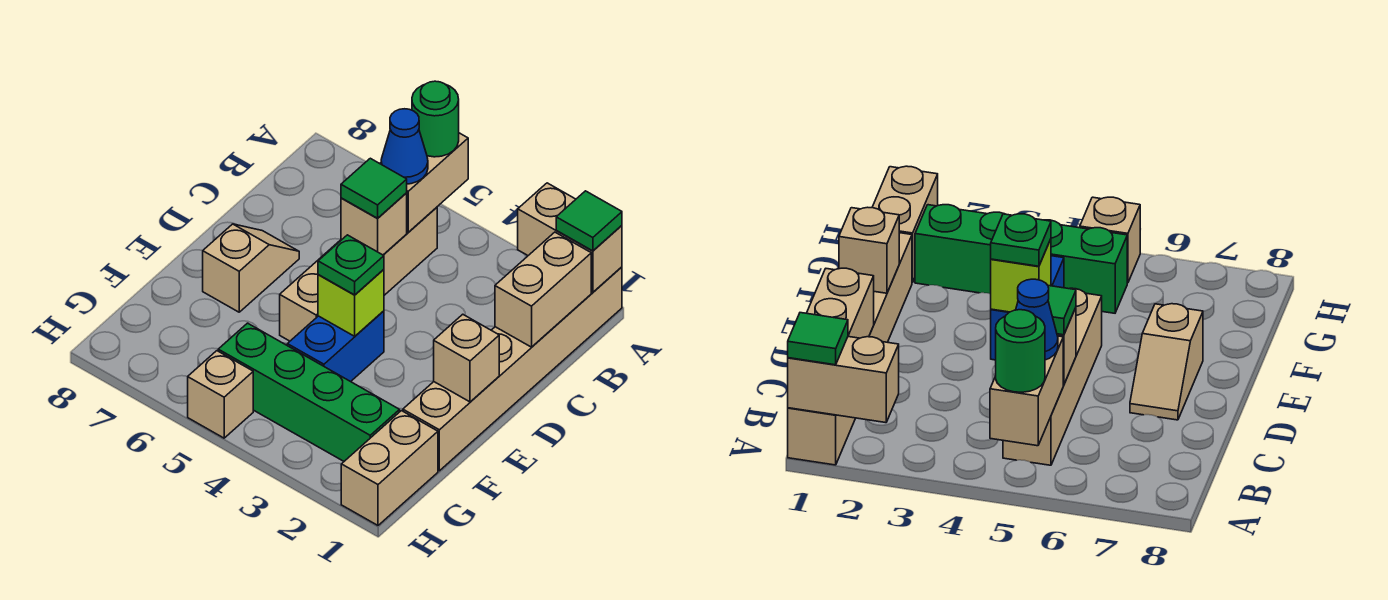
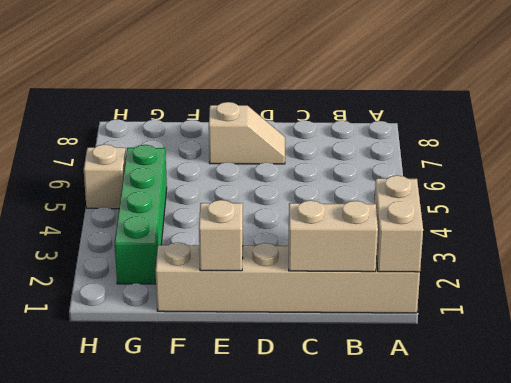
none -> tan 1x4 brick [280,207,437,341]
none -> blue 1x2 brick [287,311,384,382]
none -> tan 1x2 brick [341,411,438,525]

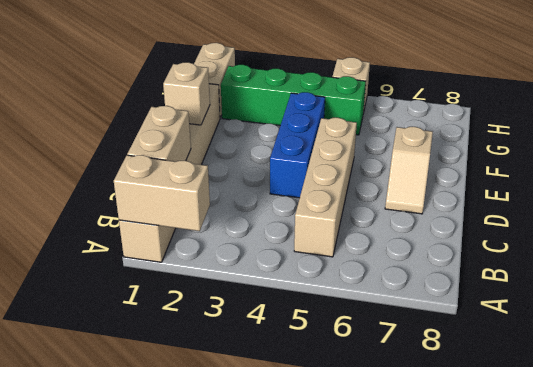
blue 1x3 brick [270,92,325,198] -> blue 1x2 brick [287,311,384,382]
none -> tan 1x2 brick [380,133,468,232]
none -> tan 1x1 brick [341,193,407,255]
none -> lime 1x1 brick [318,269,384,336]

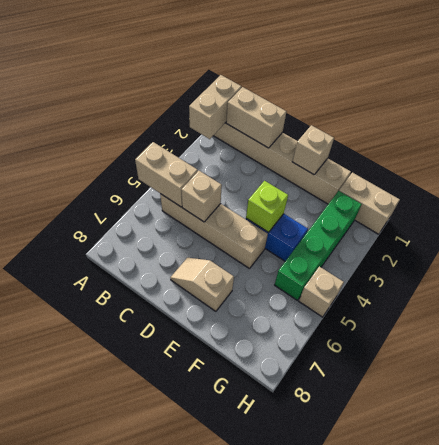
none -> green 1x1 tile [556,191,622,251]
none -> green 1x1 round brick [412,81,459,157]
none -> blue 1x1 cone [381,109,428,184]

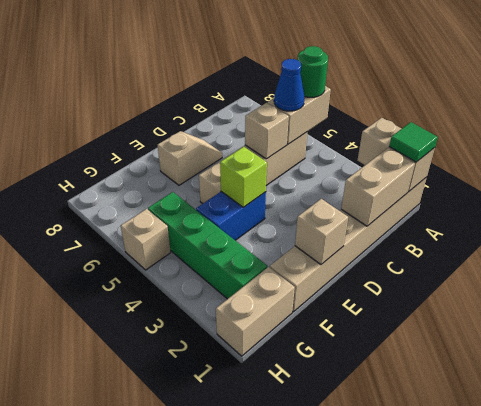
none -> green 1x1 tile [341,158,407,218]
none -> green 1x1 plate [318,235,384,295]

